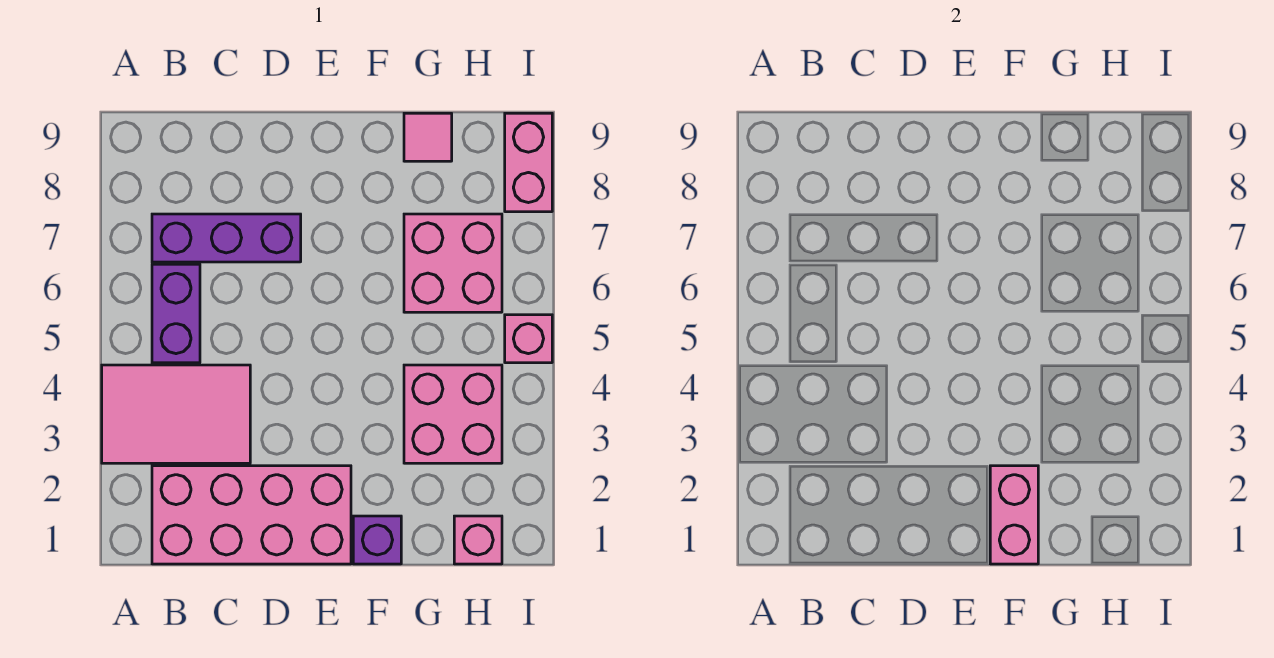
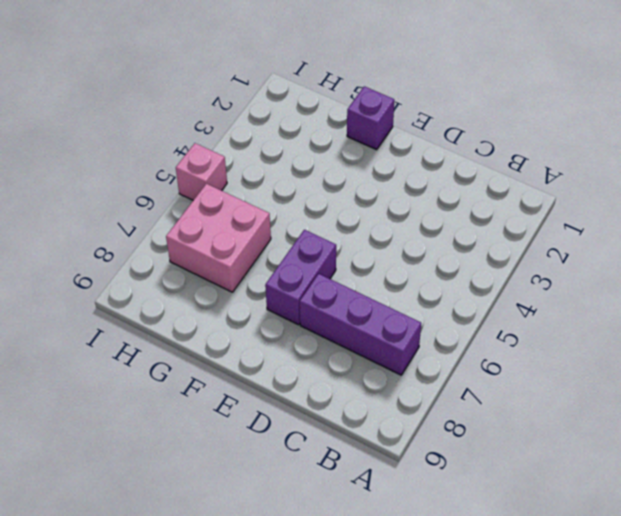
purple 1x2 brick [265,230,336,325] -> purple 1x2 brick moved to [152,264,200,363]
none -> pink 2x3 tile [102,365,250,463]
none -> pink 2x4 brick [152,466,351,564]
none -> pink 2x2 brick [404,365,502,463]

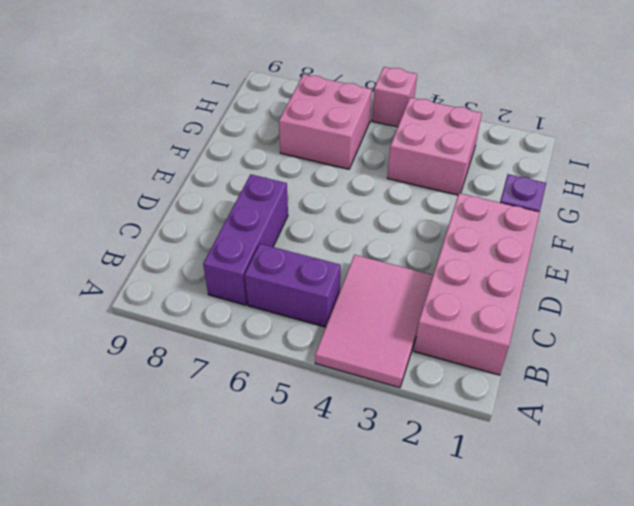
none -> pink 1x1 tile [404,113,452,161]
none -> pink 1x1 brick [454,516,502,564]
none -> pink 1x2 brick [505,113,552,212]

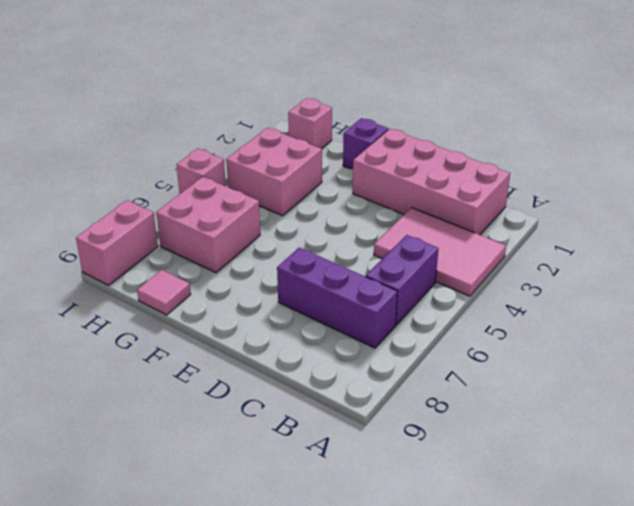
none -> pink 1x2 brick [990,466,1038,564]

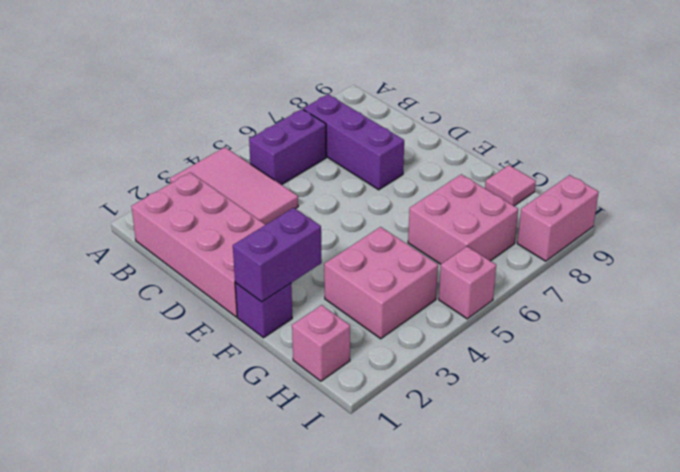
purple 1x2 brick [233,208,322,302] -> pink 1x2 brick [990,466,1038,564]

